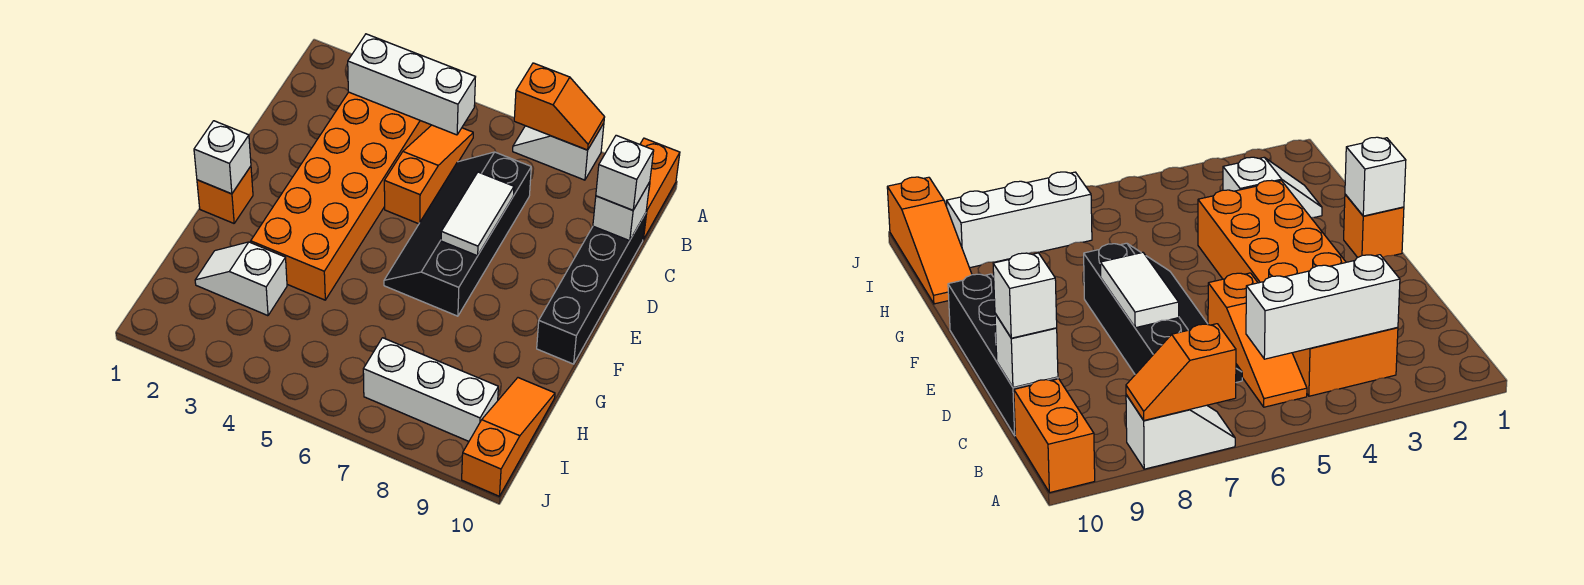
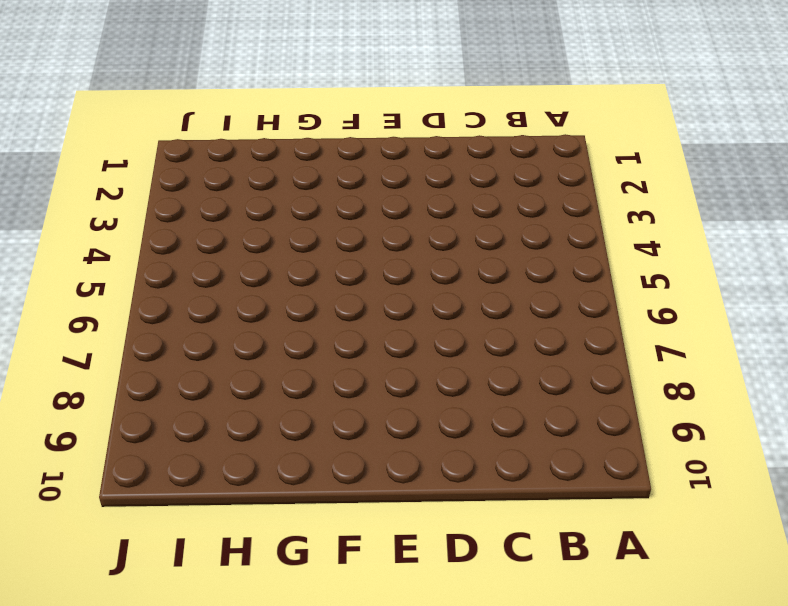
none -> white 1x2 slope [513,123,604,180]
none -> orange 1x2 brick [640,138,680,240]
none -> orange 2x6 brick [251,92,431,300]

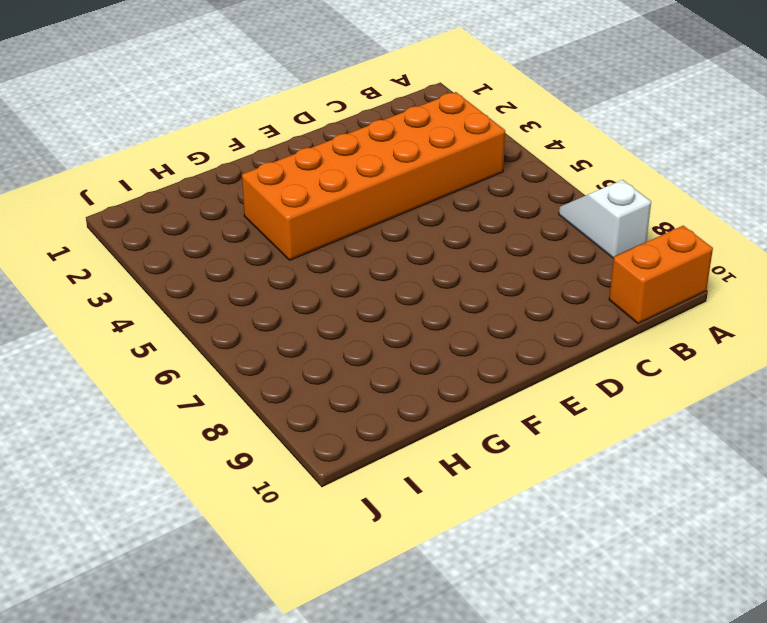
none -> orange 1x3 slope [384,125,473,224]
none -> black 2x4 slope [384,152,531,316]
none -> black 1x4 brick [537,213,646,364]

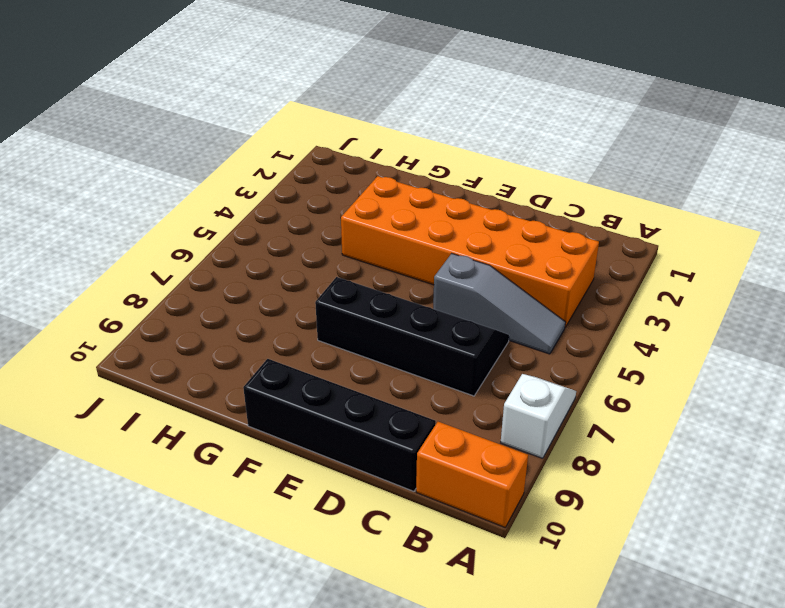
grey 1x3 slope [433,253,565,354] -> orange 1x3 slope [384,125,473,224]
none -> orange 1x1 brick [197,166,253,223]
none -> white 1x2 slope [195,242,287,316]
none -> orange 1x3 slope [462,378,555,496]

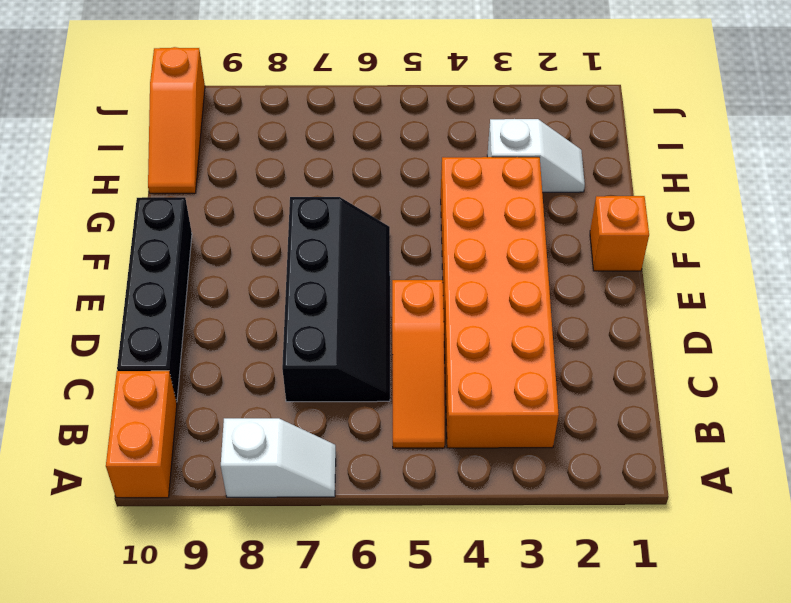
none -> white 1x3 brick [363,338,498,441]
none -> orange 1x2 slope [514,63,605,150]
none -> white 1x3 brick [348,34,475,135]

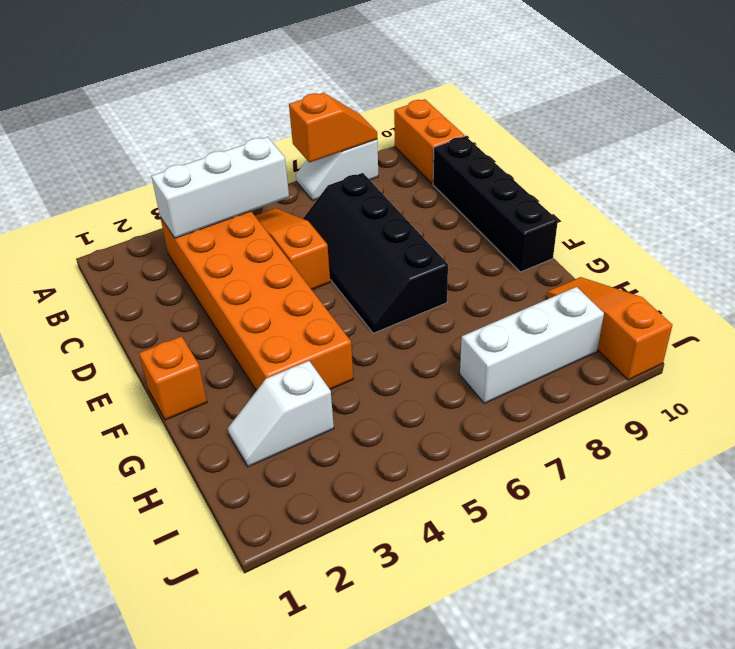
none -> white 1x1 brick [593,182,650,241]
none -> white 1x2 tile [441,172,514,256]
none -> white 1x1 brick [194,121,251,194]

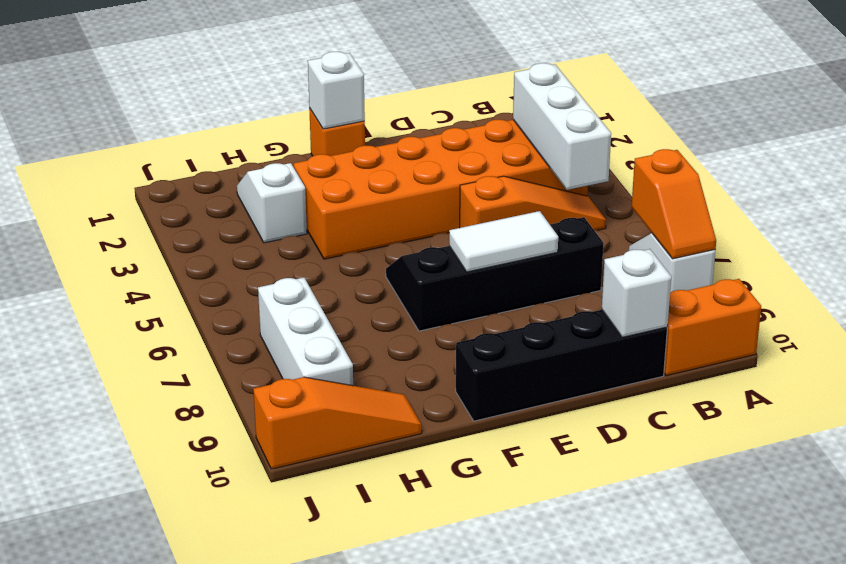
none -> white 1x1 brick [596,135,654,210]

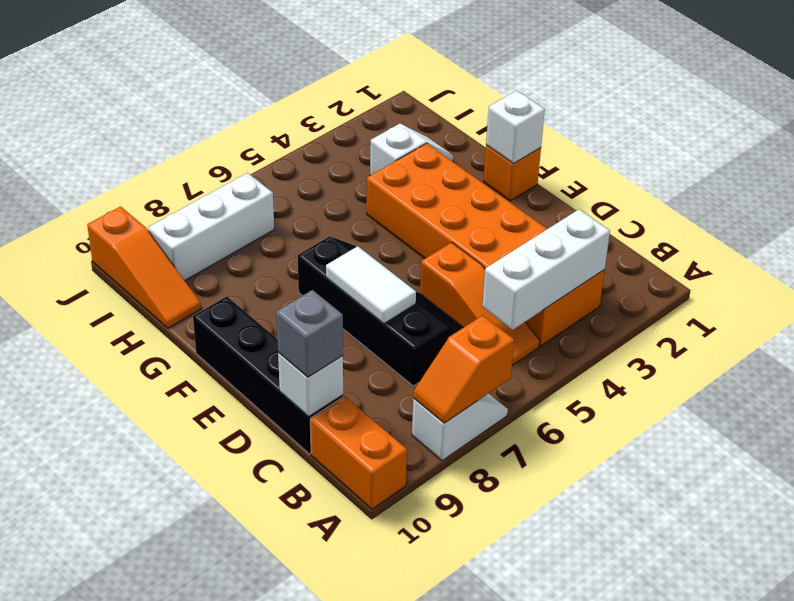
grey 1x1 brick [276,290,343,377] -> white 1x1 brick [596,135,654,210]

